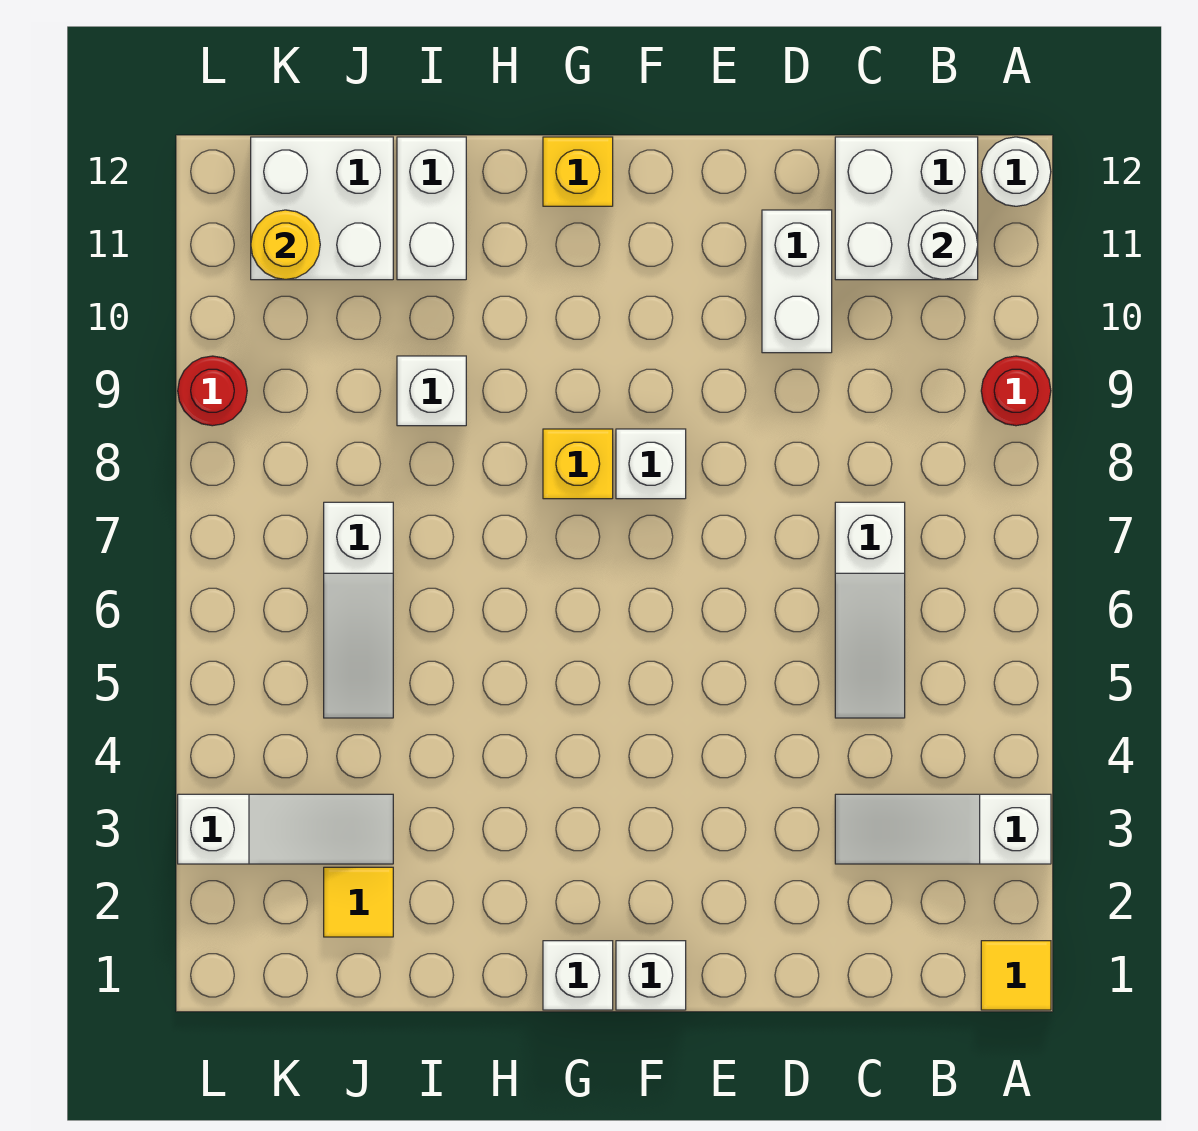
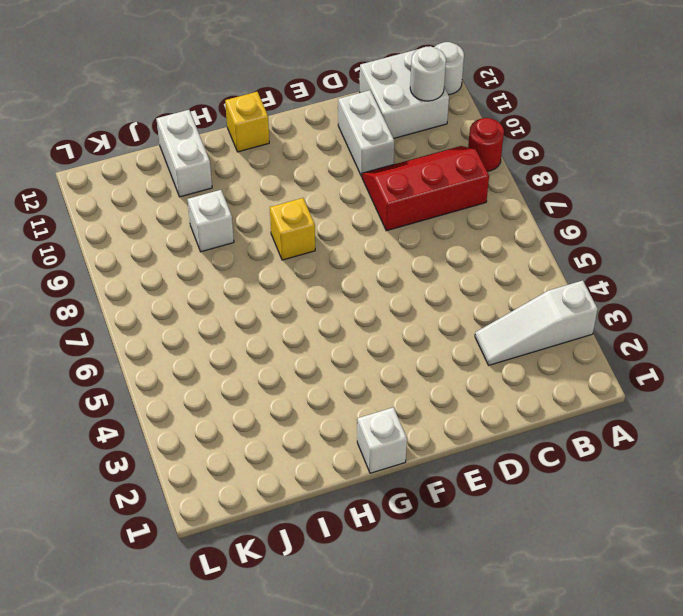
red 2x3 slope [362,146,489,231] -> none
none -> yellow 1x1 tile [981,941,1051,1010]
none -> white 1x3 slope [835,502,905,718]
none -> white 1x1 brick [616,941,686,1010]

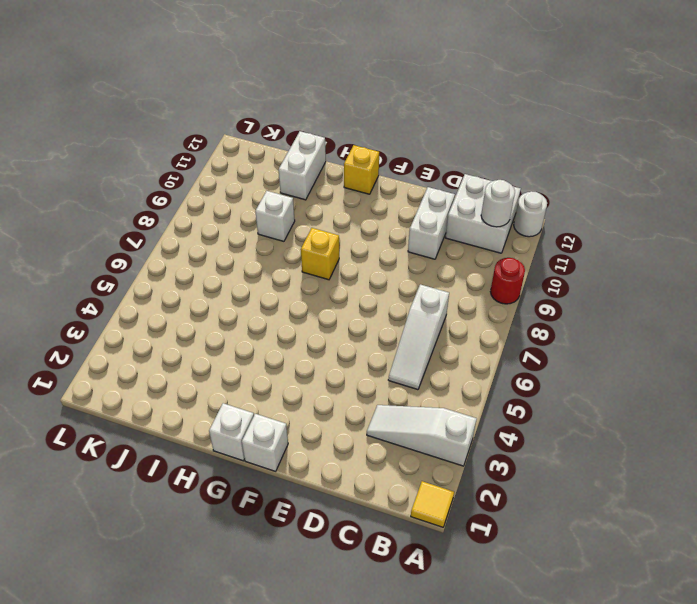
none -> white 1x1 brick [616,429,686,499]
none -> yellow 1x1 tile [324,867,393,937]
none -> white 1x3 slope [178,794,393,864]

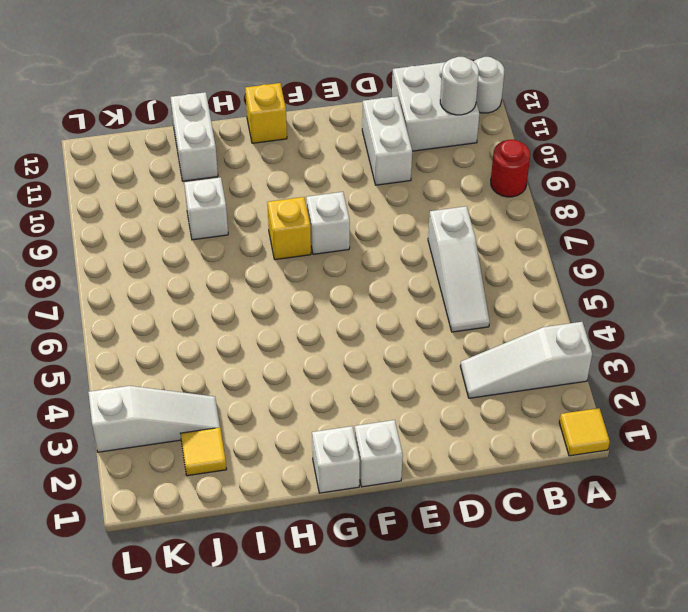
none -> white 1x3 slope [324,502,393,718]
none -> white 2x2 brick [251,137,393,280]
none -> red 1x1 round brick [178,356,247,426]

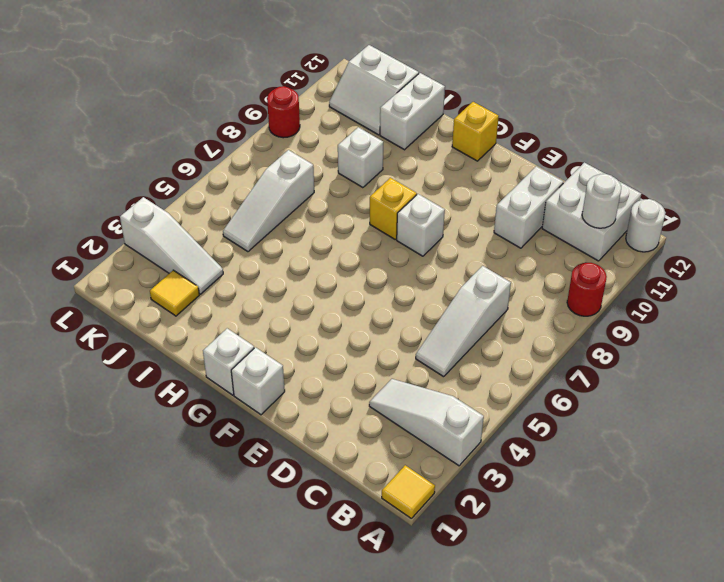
white 2x2 slope [329,45,419,135] -> white 2x2 brick [251,137,393,280]
none -> yellow 1x1 round brick [251,210,320,280]

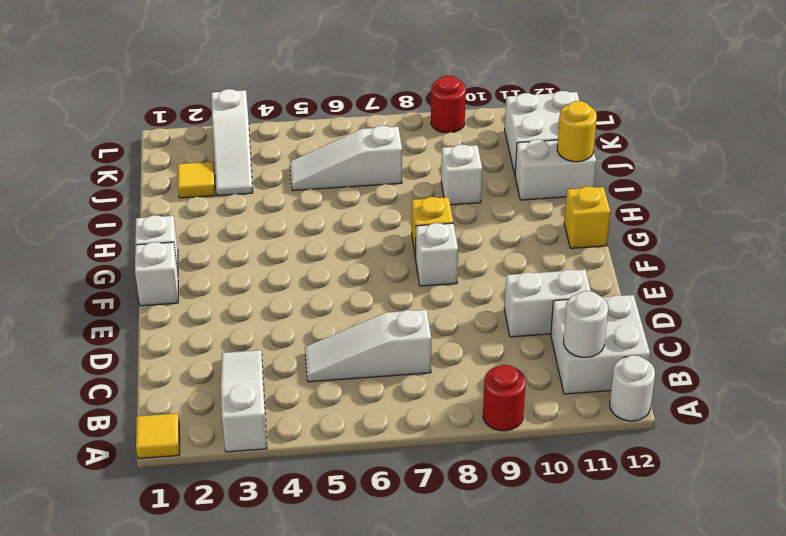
yellow 1x1 round brick [557,101,597,162] -> yellow 1x1 round brick moved to [251,210,320,280]

